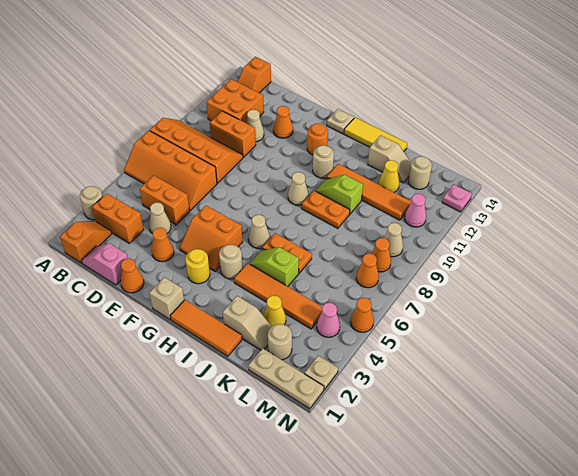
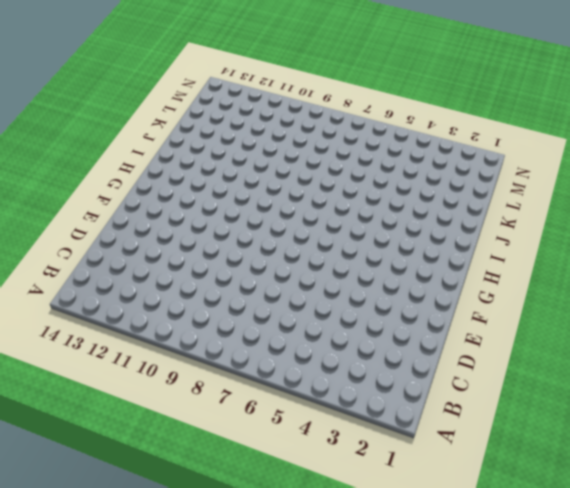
none -> tan 1x1 round brick [80,186,102,220]
none -> orange 2x4 slope [124,131,217,210]
none -> orange 2x4 slope [150,118,243,183]
none -> orange 1x2 slope [60,221,112,263]

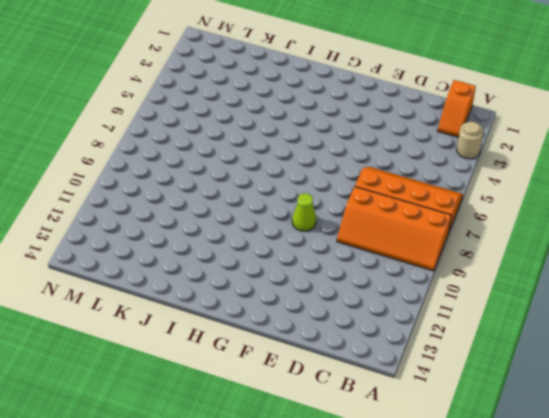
lime 1x1 cone [292,193,316,231] -> none
none -> orange 1x2 brick [92,193,144,243]
none -> orange 2x2 brick [206,79,264,123]
none -> orange 1x2 slope [238,57,271,93]
none -> pink 1x2 slope [81,243,128,285]

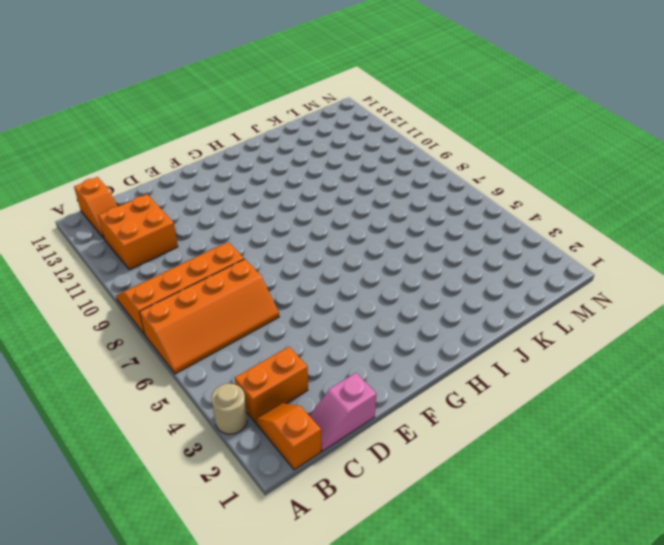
none -> orange 1x2 brick [140,175,190,225]
none -> orange 1x2 brick [210,111,256,157]
none -> tan 1x1 cone [149,202,171,234]
none -> tan 1x1 cone [246,110,264,142]

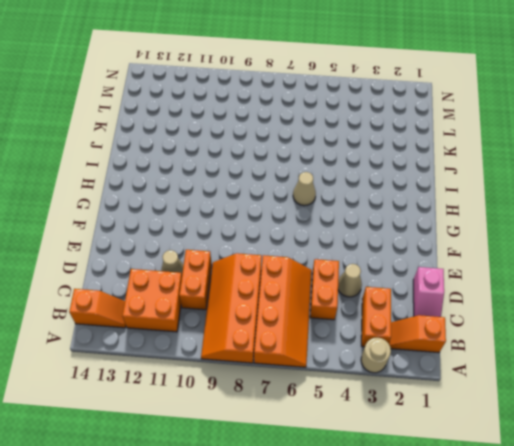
none -> orange 1x1 cone [121,259,144,293]
none -> orange 1x1 cone [152,228,174,262]
none -> orange 1x1 cone [273,106,293,138]
none -> orange 2x2 slope [180,205,243,271]

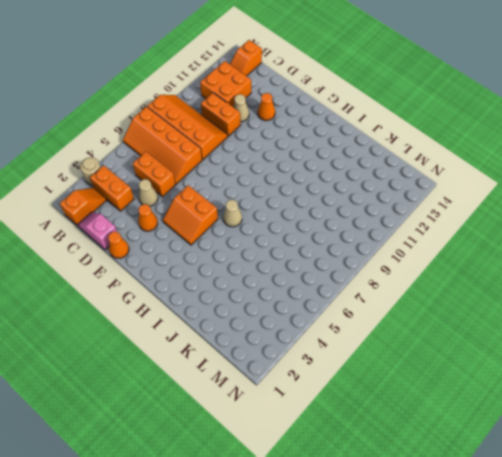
none -> tan 1x1 brick [149,277,184,320]
none -> yellow 1x1 round brick [185,249,210,284]
none -> orange 1x1 round brick [307,124,328,155]
none -> tan 1x1 plate [327,109,354,134]

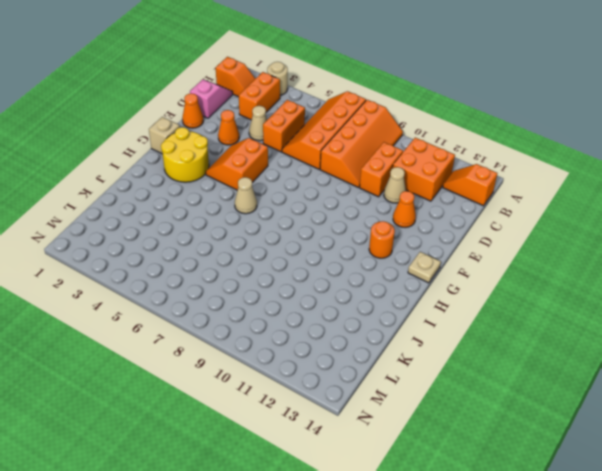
yellow 2x2 round brick [161,127,209,182] -> yellow 1x1 round brick [185,249,210,284]
none -> orange 1x3 tile [170,300,242,356]
none -> tan 1x1 round brick [219,245,243,279]
none -> tan 1x1 cone [288,172,309,205]
none -> tan 1x1 round brick [313,145,334,178]

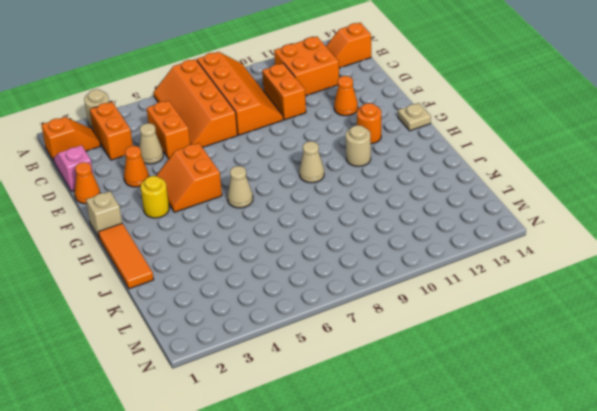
none -> tan 1x1 cone [246,110,264,142]
none -> tan 1x1 round brick [219,245,243,279]
none -> yellow 1x3 tile [344,118,407,151]
none -> orange 1x4 tile [234,263,322,329]

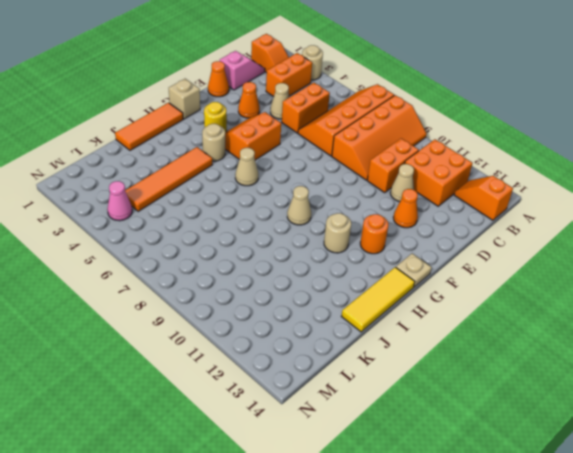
none -> lime 1x2 slope [250,247,299,286]
none -> orange 1x2 plate [262,233,312,273]
none -> orange 1x2 plate [302,191,350,228]
none -> lime 1x2 slope [316,175,363,214]

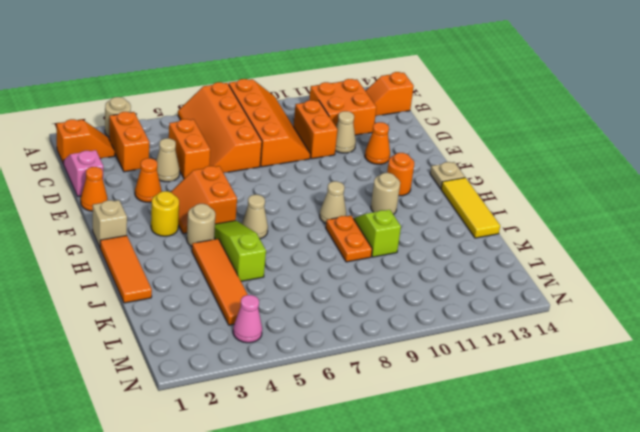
lime 1x3 slope [214,221,266,281] -> lime 1x2 slope [250,247,299,286]
none -> orange 1x2 plate [262,233,312,273]
none -> orange 1x4 tile [327,164,411,220]
none -> tan 1x2 slope [223,296,272,350]
none -> tan 1x2 slope [368,135,411,183]

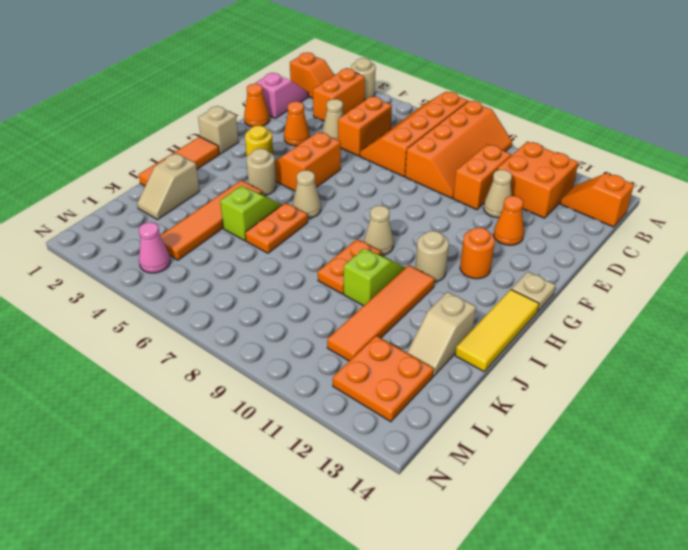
orange 2x2 plate [333,336,434,422] -> tan 1x1 round brick [408,156,432,189]
none -> yellow 1x1 cone [263,295,286,326]
none -> yellow 1x1 cone [379,160,399,192]
none -> tan 1x3 plate [248,348,324,409]
none -> tan 1x1 round brick [268,324,292,360]

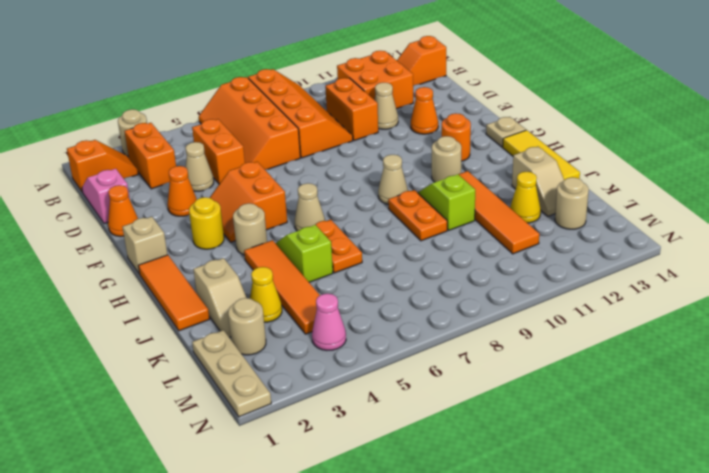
none -> orange 1x1 cone [356,253,379,288]
none -> orange 1x1 cone [372,238,391,272]
none -> tan 1x1 cone [384,223,403,257]
none -> pink 1x1 cone [405,194,426,227]

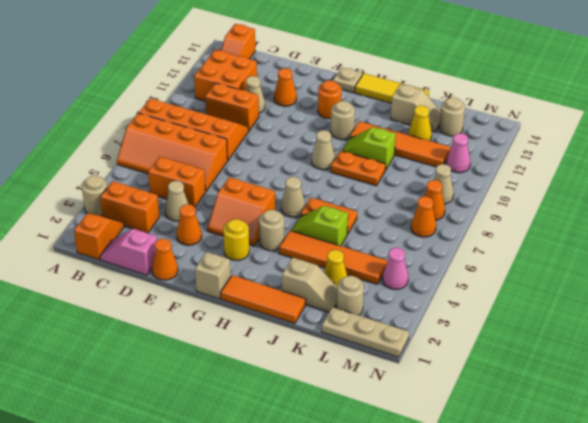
none -> tan 1x1 plate [304,356,338,390]
none -> orange 1x1 cone [350,298,374,332]
none -> pink 1x1 plate [442,184,472,212]

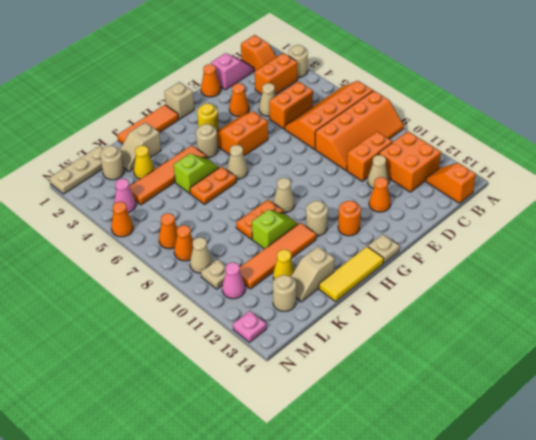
tan 1x1 plate [201,259,226,289] -> tan 1x1 plate moved to [304,356,338,390]

